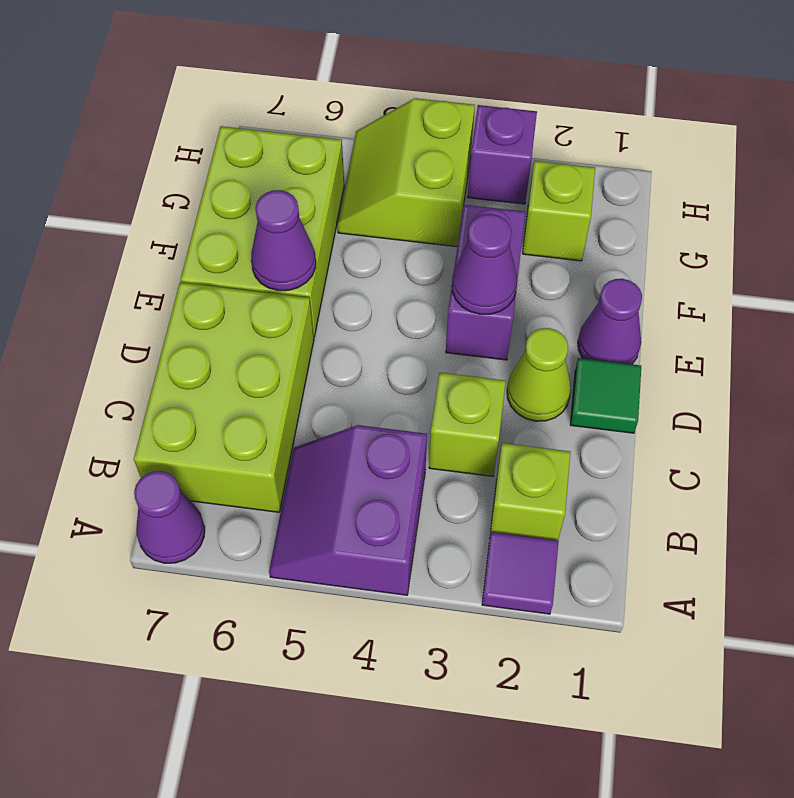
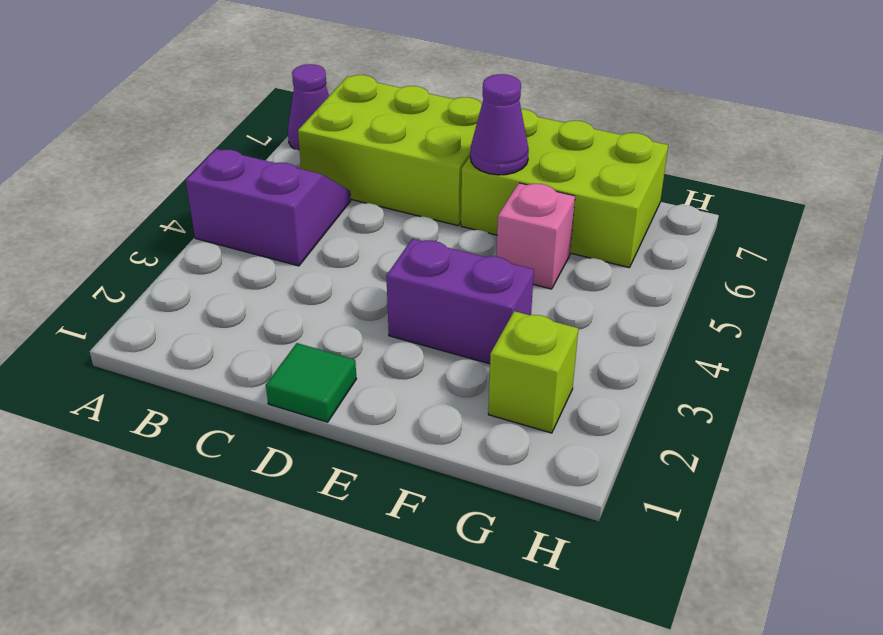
pink 1x1 brick [496,183,575,289] -> none
none -> purple 1x1 tile [482,532,559,614]
none -> lime 1x1 brick [490,443,570,540]
none -> lime 1x1 brick [429,373,506,476]

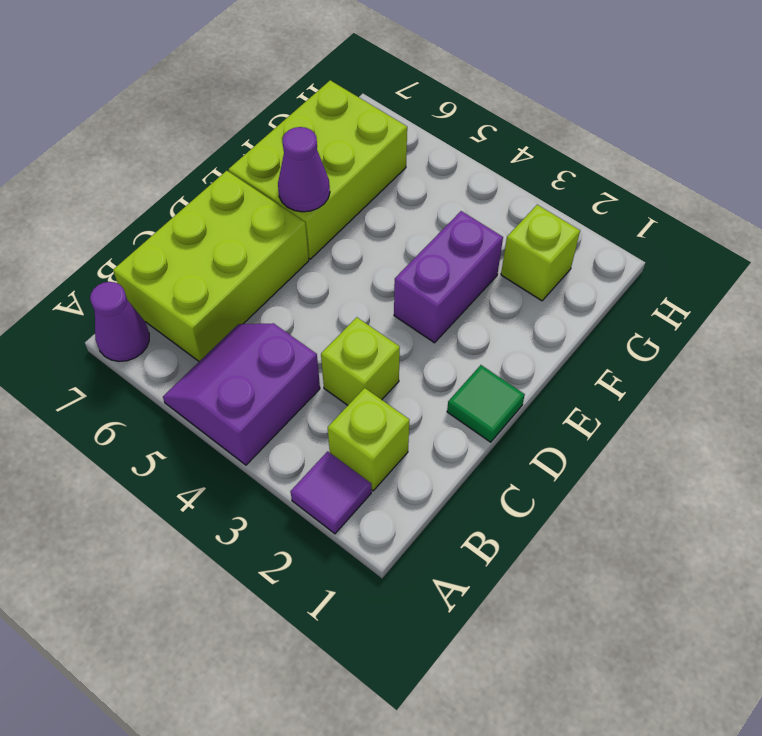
none -> lime 1x1 cone [507,328,571,421]
none -> purple 1x1 cone [578,279,642,364]
none -> lime 2x2 slope [338,98,475,247]

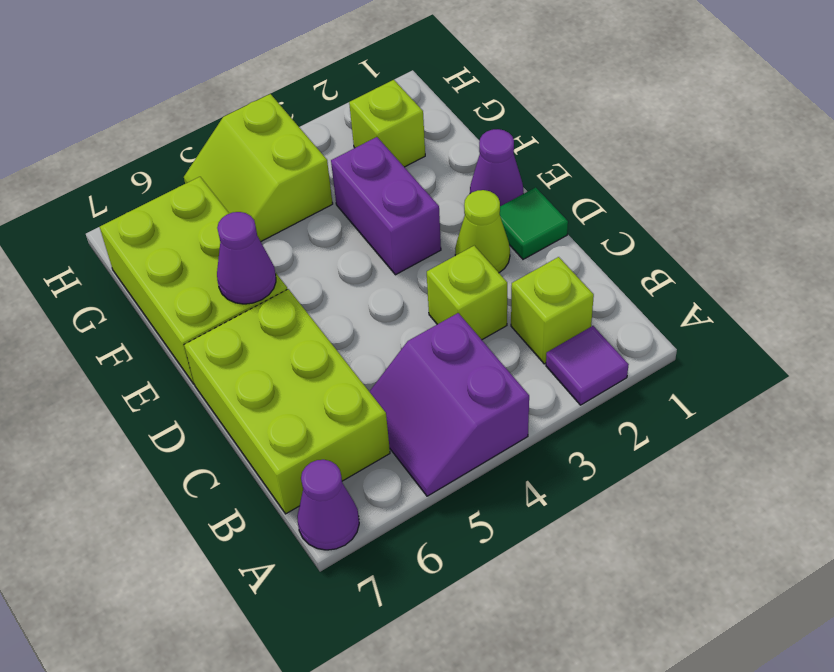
none -> purple 1x1 brick [468,105,537,204]
none -> purple 1x1 cone [452,214,517,314]

